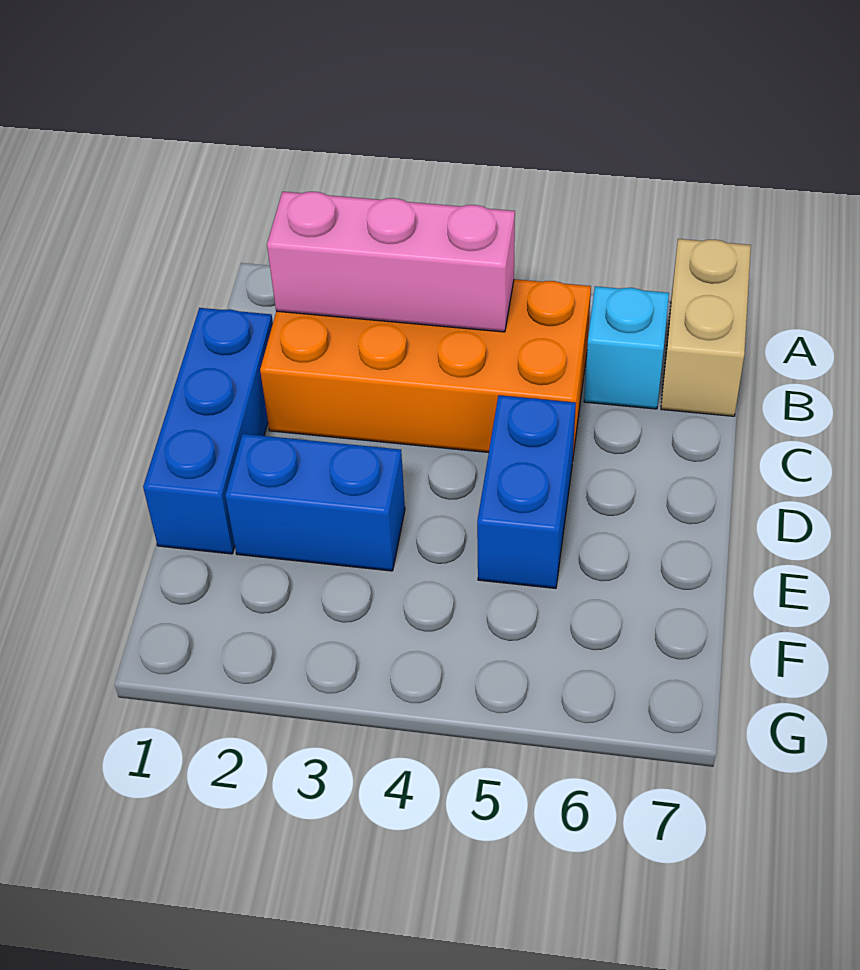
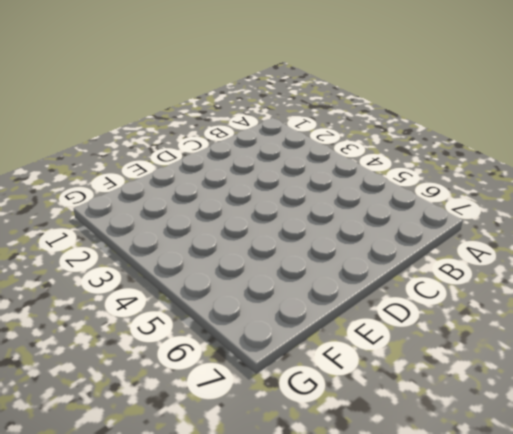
none -> tan 1x2 brick [661,239,751,416]
none -> orange 2x4 brick [260,279,591,455]

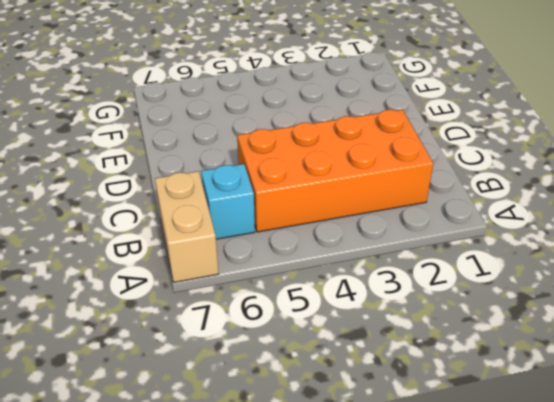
none -> blue 1x3 brick [143,308,273,554]
none -> blue 1x2 brick [477,395,576,588]

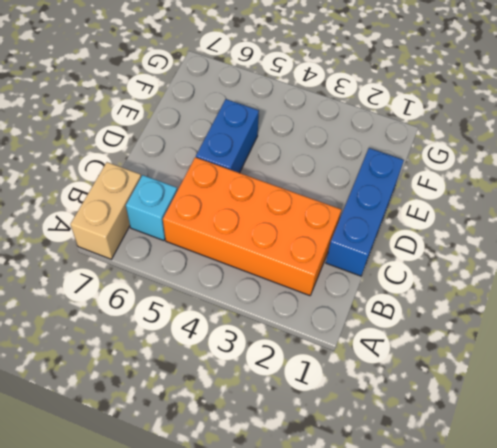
none -> blue 1x2 brick [225,434,405,571]
none -> pink 1x3 brick [267,192,515,332]

